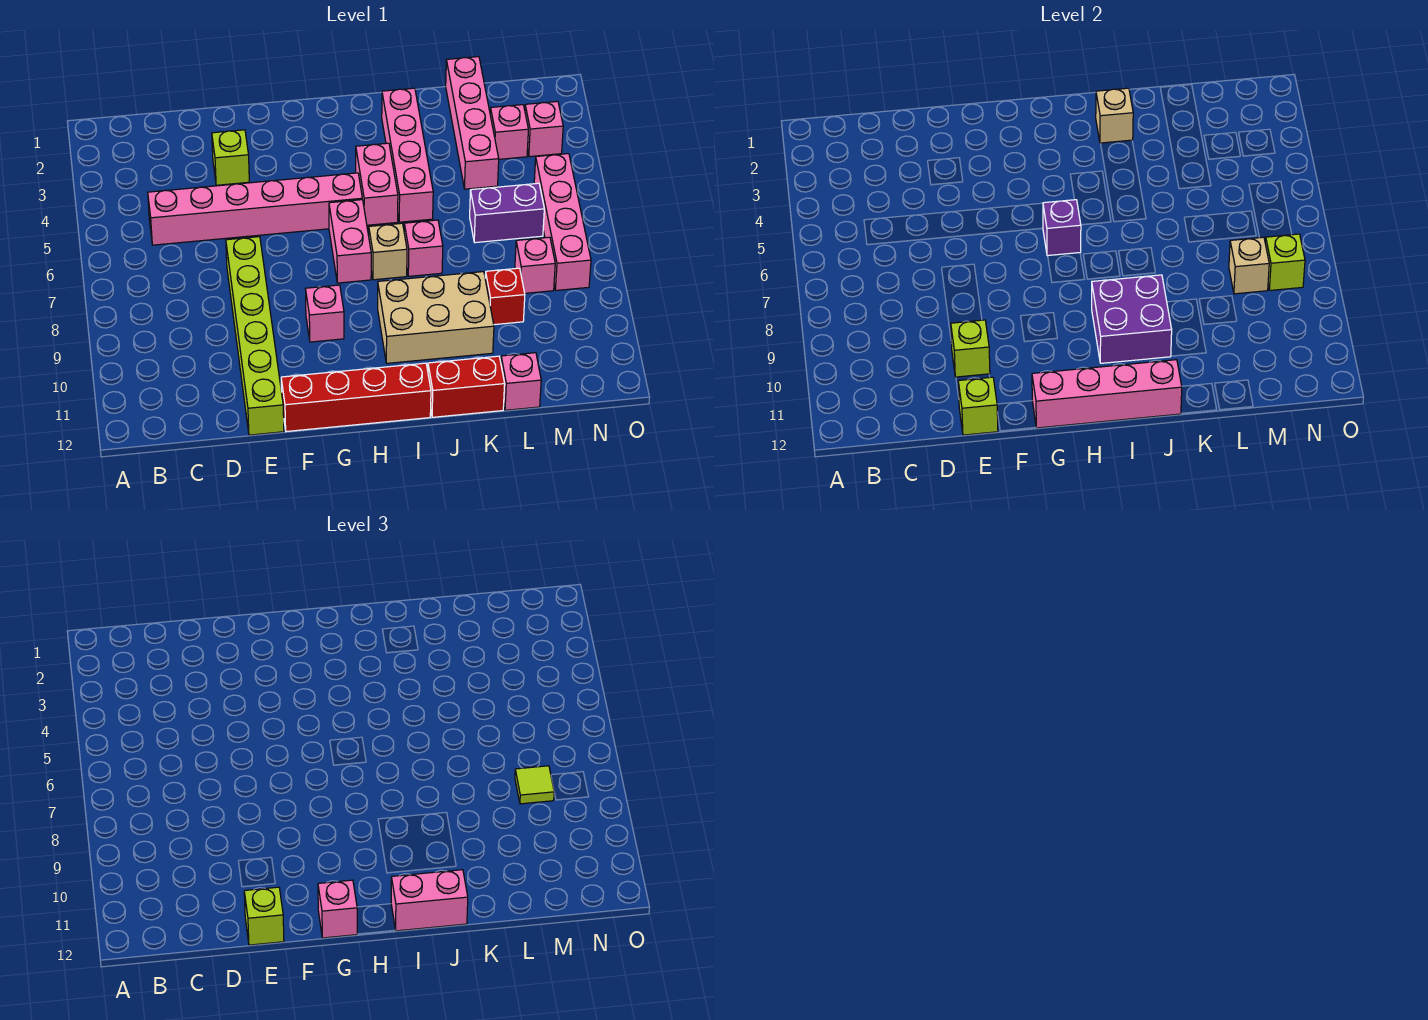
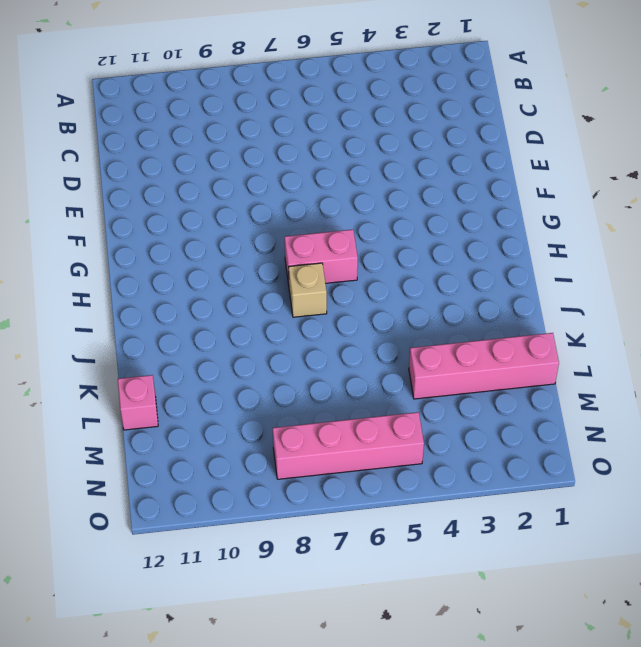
none -> pink 1x6 brick [148,173,362,245]
none -> lime 1x1 brick [212,130,249,185]
none -> lime 1x6 brick [226,237,284,435]
none -> red 1x4 brick [281,363,431,432]

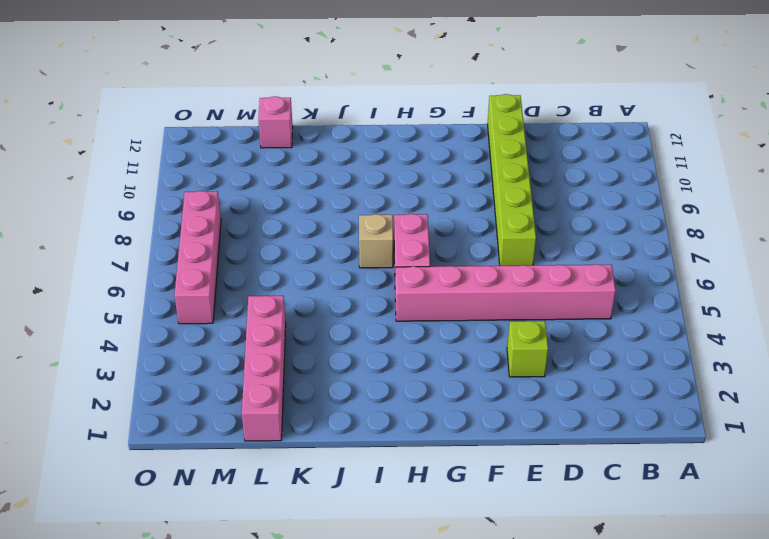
none -> red 1x4 brick [281,363,431,432]
none -> pink 1x1 brick [306,285,344,342]
none -> pink 1x2 brick [356,143,398,225]
none -> tan 2x3 brick [378,272,494,363]

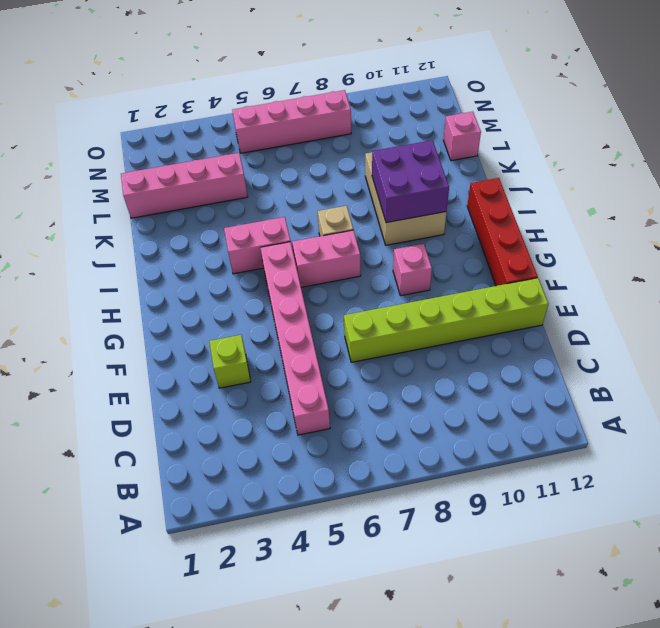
none -> pink 1x4 brick [382,88,433,222]
none -> pink 1x1 brick [404,220,443,276]
none -> red 1x2 brick [428,356,505,417]
none -> purple 1x2 brick [470,183,544,243]

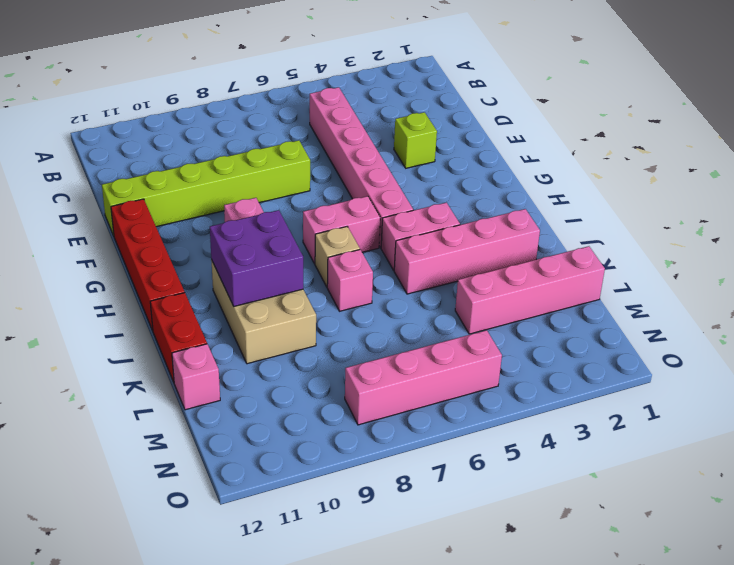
none -> purple 1x2 brick [470,183,544,243]
none -> red 1x1 brick [485,268,525,325]
none -> pink 1x1 brick [490,105,528,159]
none -> pink 1x1 brick [515,237,555,293]

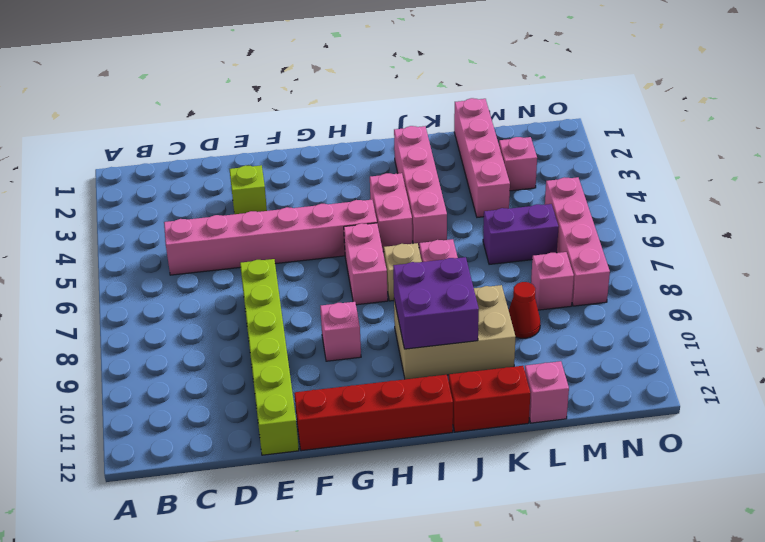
red 1x1 cone [509,282,540,338] -> red 1x1 brick [485,268,525,325]
none -> pink 1x1 brick [525,101,563,157]
none -> lime 1x1 brick [951,320,990,377]
none -> lime 1x1 brick [958,377,998,435]
none -> pink 1x4 brick [1032,360,1182,428]

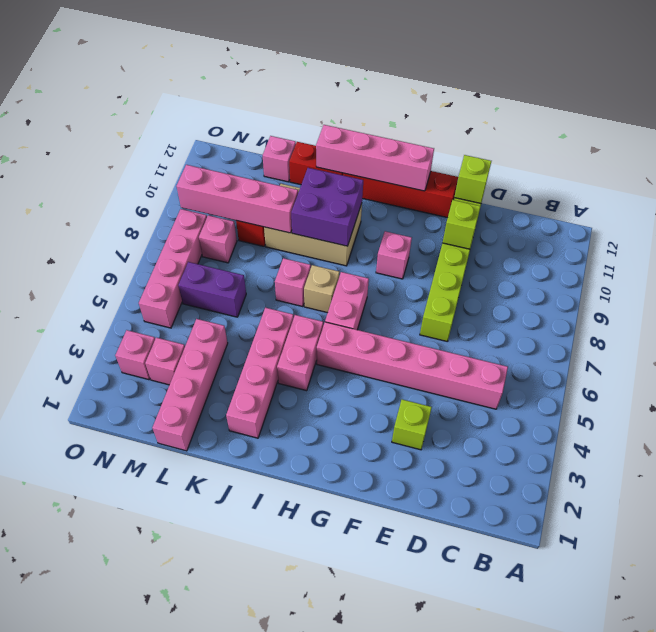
pink 1x4 brick [177,165,298,233] -> none
none -> purple 1x1 brick [1043,200,1081,256]
none -> tan 1x1 brick [1096,88,1133,143]
none -> tan 1x1 brick [1229,237,1269,294]
none -> lime 1x1 brick [1265,234,1305,290]

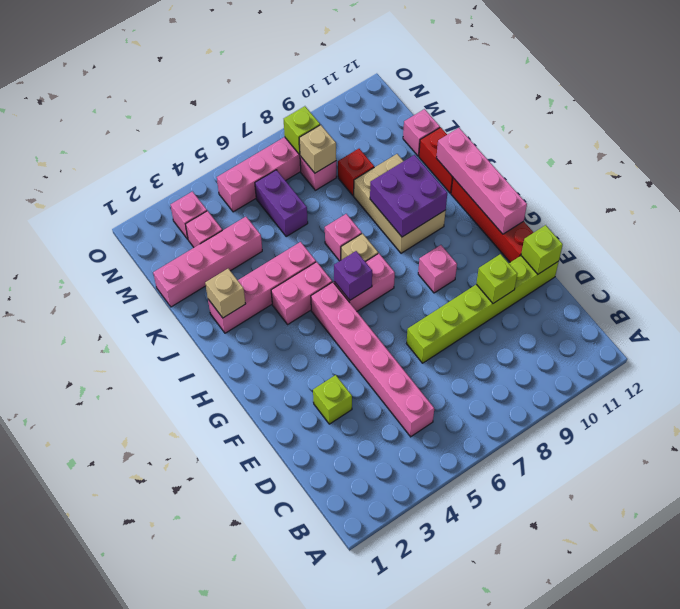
none -> lime 1x1 brick [244,887,284,945]
none -> pink 1x1 brick [318,880,357,938]
none -> pink 1x2 brick [391,870,468,931]
none -> lime 1x1 tile [515,766,554,804]

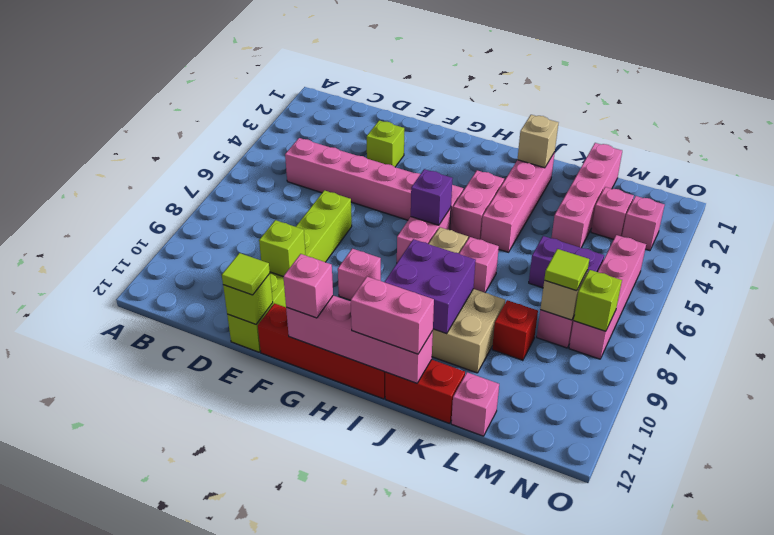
lime 1x1 tile [222,253,270,295] -> lime 1x1 brick [244,887,284,945]

